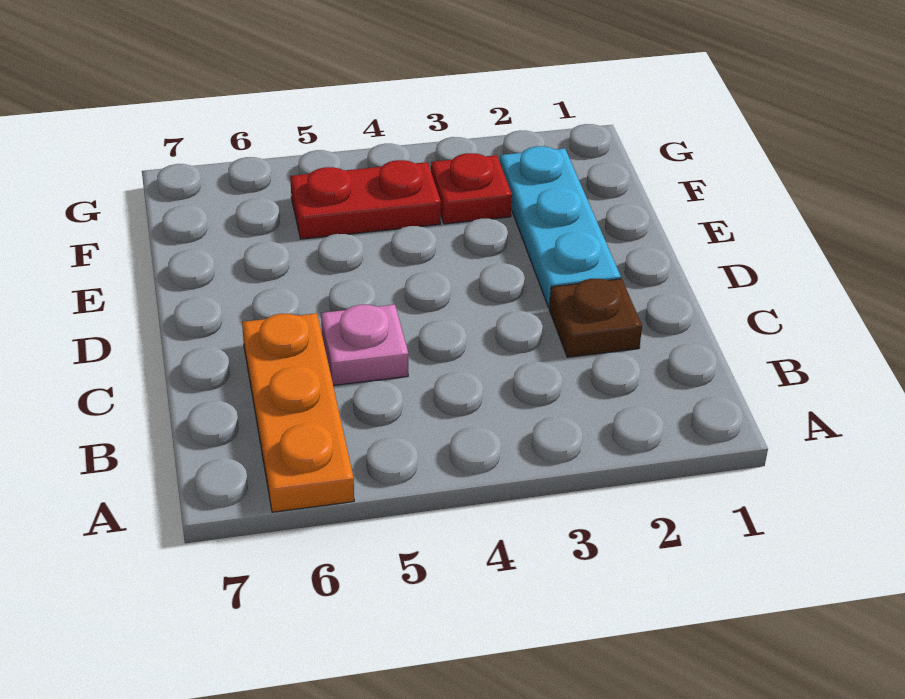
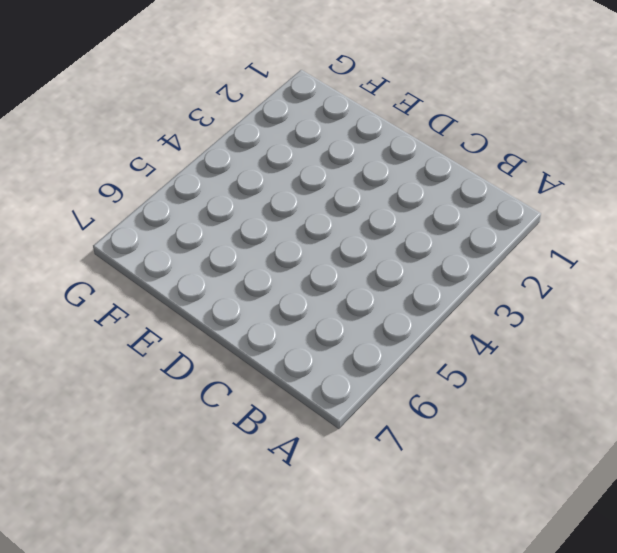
none -> orange 1x3 plate [242,313,354,512]
none -> brown 1x1 plate [549,279,642,357]

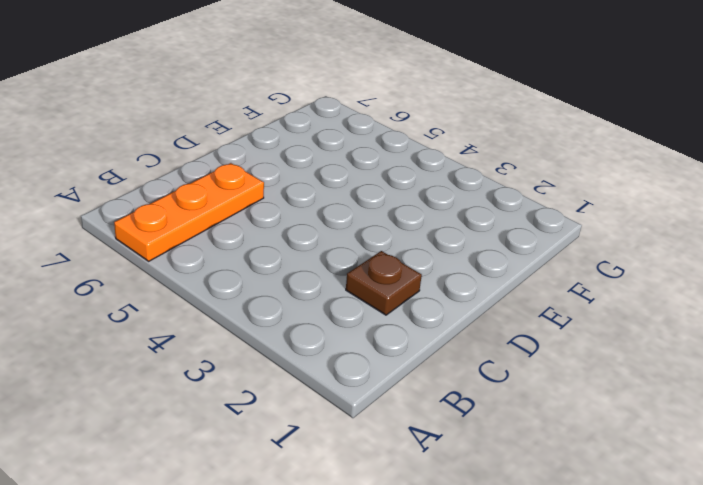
none -> pink 1x1 plate [321,305,408,385]
none -> cyan 1x3 plate [500,146,621,307]

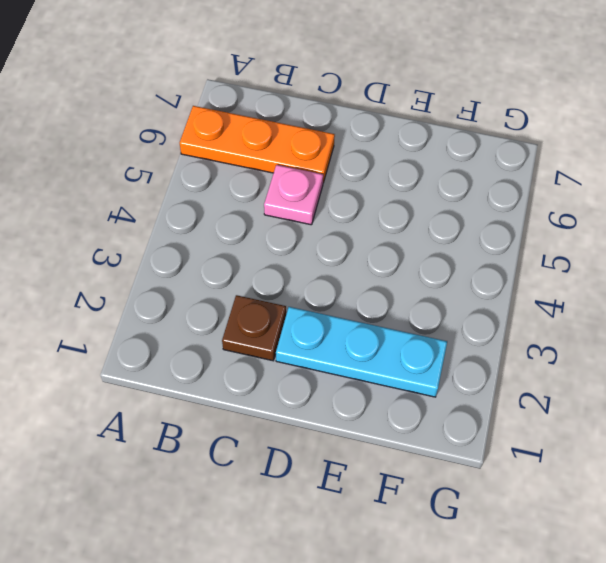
none -> red 1x1 plate [431,153,512,224]
none -> red 1x2 plate [290,160,441,239]

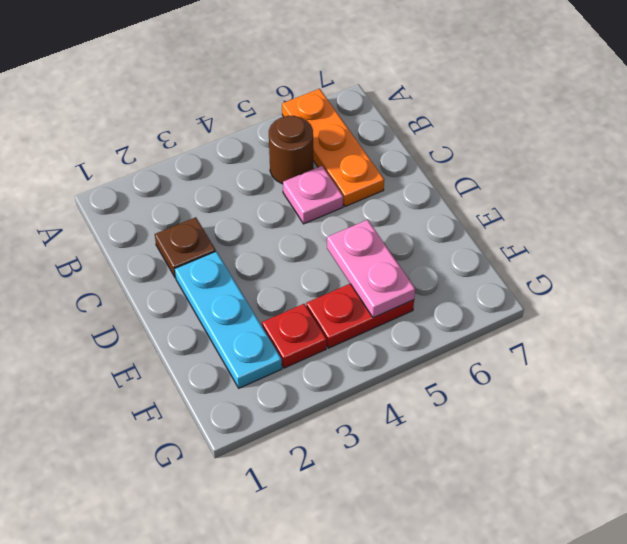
brown 1x1 round brick [269,116,313,184] -> none
pink 1x2 plate [327,220,415,318] -> none

